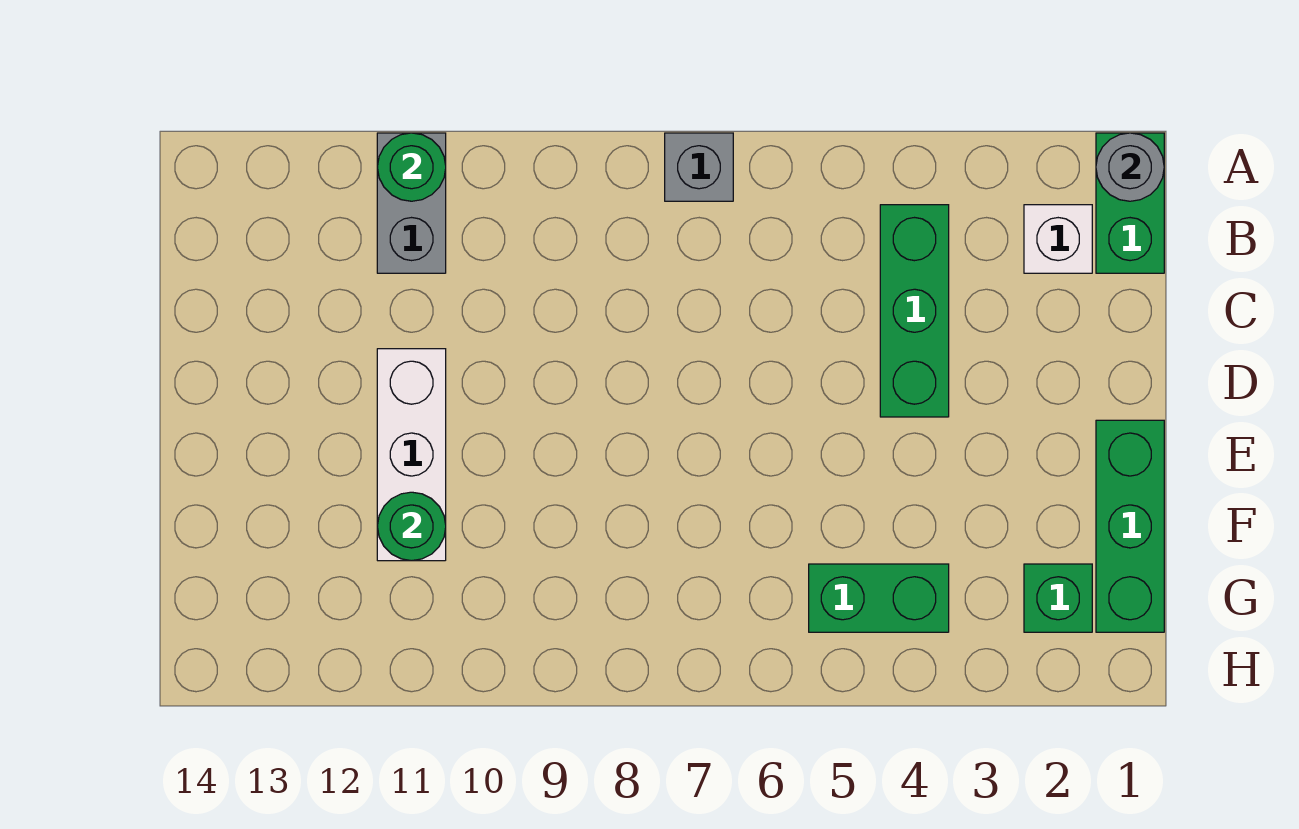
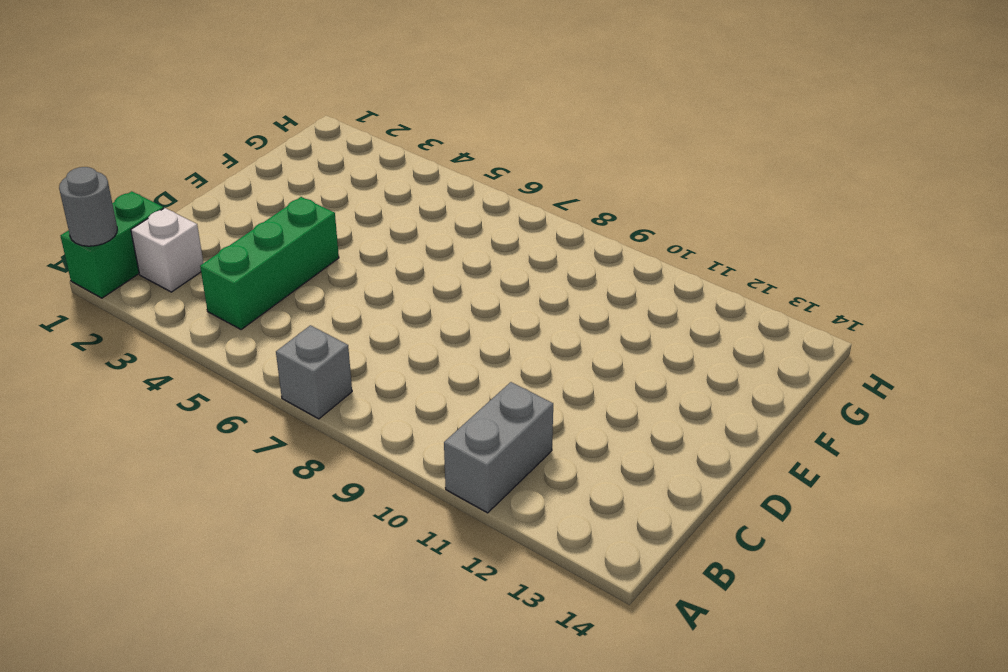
none -> white 1x3 brick [377,349,446,561]
none -> green 1x3 brick [1096,420,1164,632]
none -> green 1x1 brick [1024,564,1092,632]

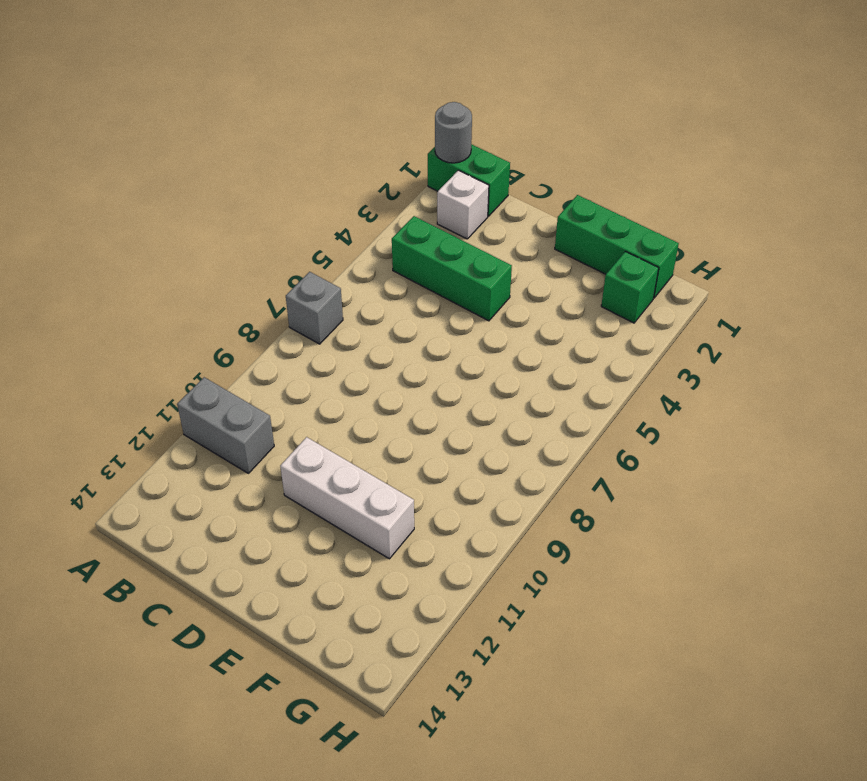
none -> green 1x2 brick [809,564,949,632]
none -> green 1x1 round brick [377,133,446,201]
none -> green 1x1 round brick [377,492,446,561]

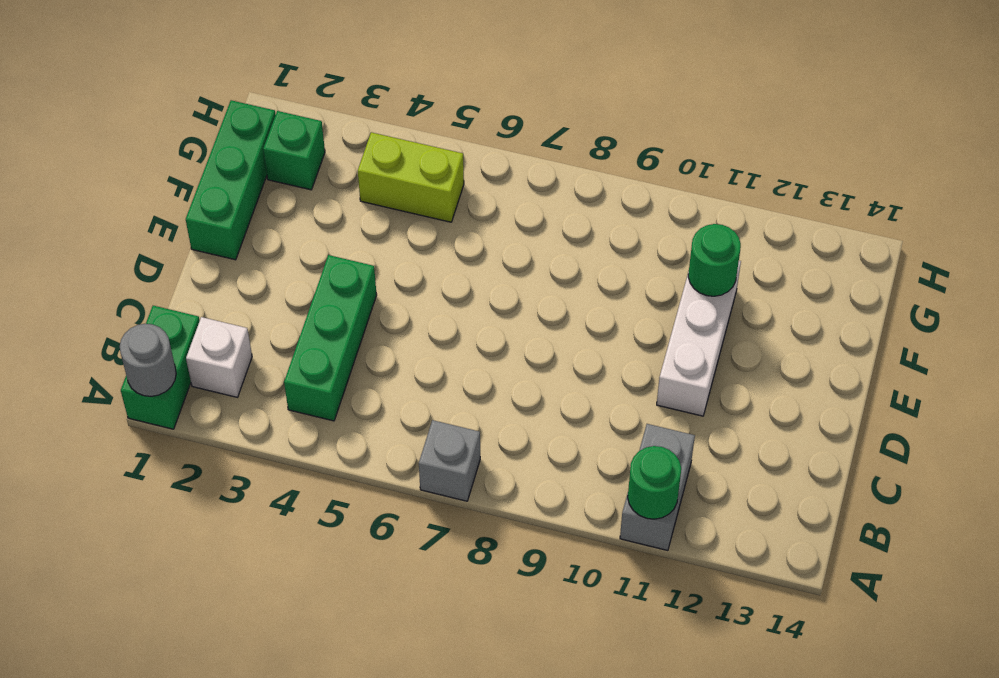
lime 1x2 brick [358,132,464,222] -> green 1x2 brick [809,564,949,632]

